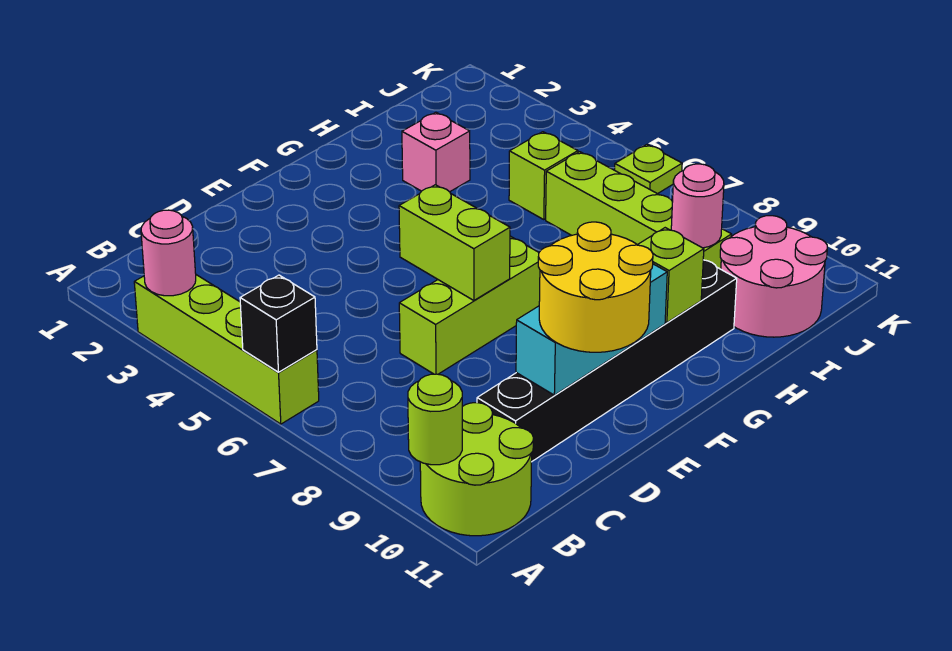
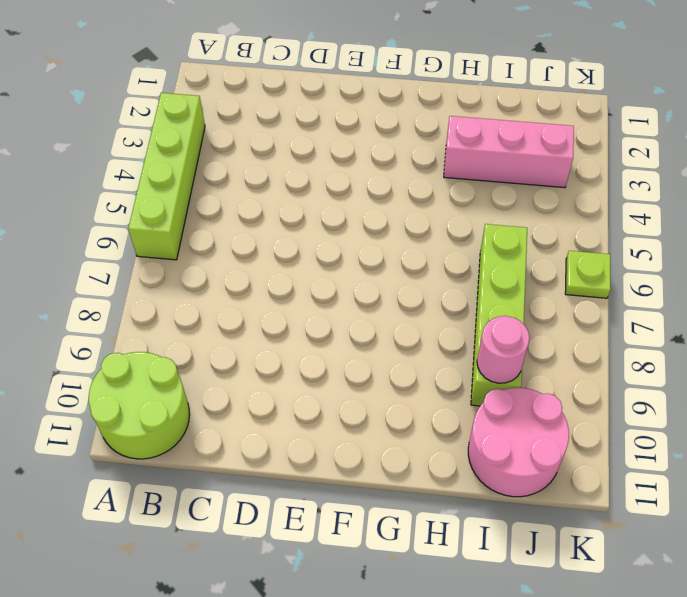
pink 1x3 brick [444,116,574,188] -> pink 1x1 brick [402,112,470,192]
none -> black 1x6 brick [477,260,737,462]
none -> lime 1x3 brick [399,236,540,374]
none -> lime 1x1 brick [509,132,578,220]

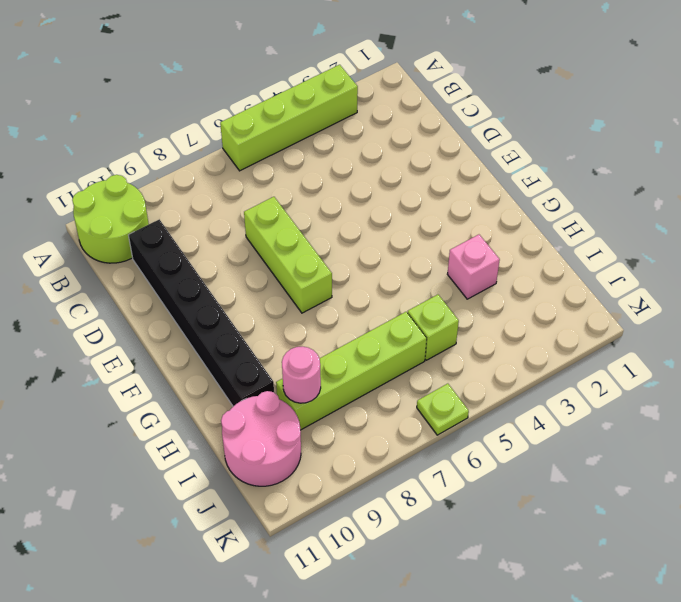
none -> pink 1x1 round brick [141,210,196,296]
none -> black 1x1 brick [240,275,317,372]
none -> lime 1x1 round brick [408,374,462,465]

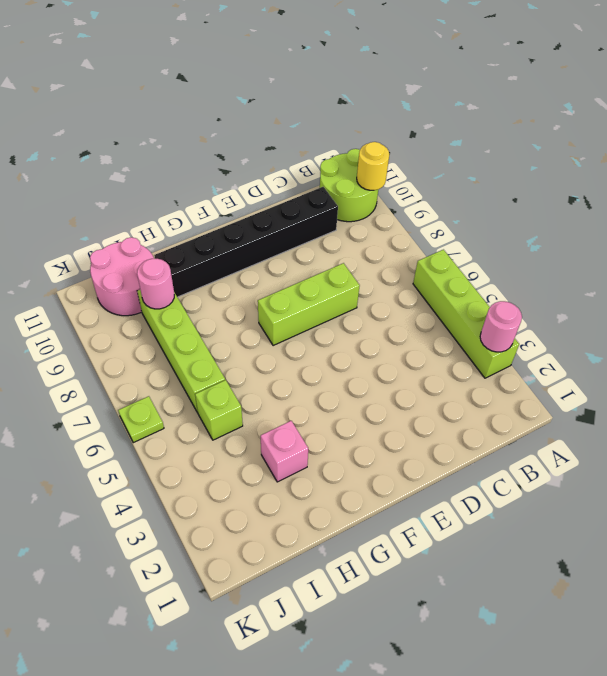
yellow 1x1 round brick [357,142,389,190] -> lime 1x1 round brick [408,374,462,465]
none -> black 1x1 brick [240,275,317,372]
none -> cyan 1x3 brick [516,264,667,395]
none -> lime 1x2 brick [399,185,510,300]

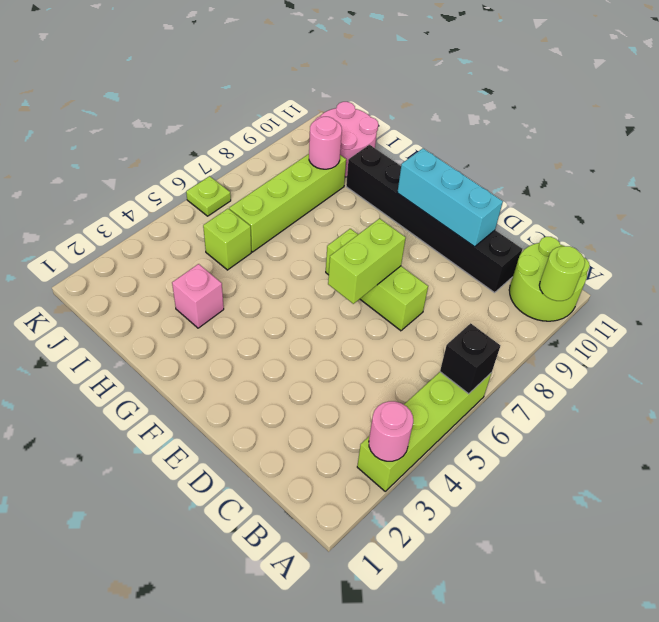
none -> lime 1x1 brick [638,228,704,323]
none -> yellow 2x2 round brick [538,222,653,352]

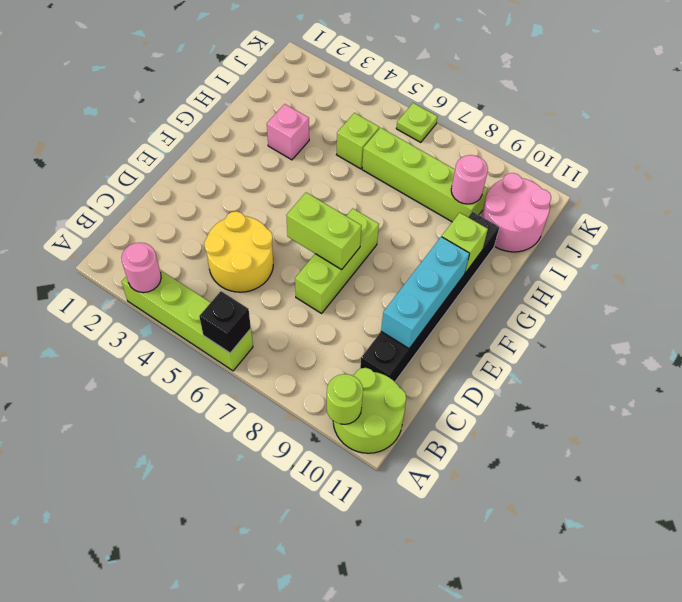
yellow 2x2 round brick [204,211,273,292] -> yellow 2x2 round brick moved to [538,222,653,352]

